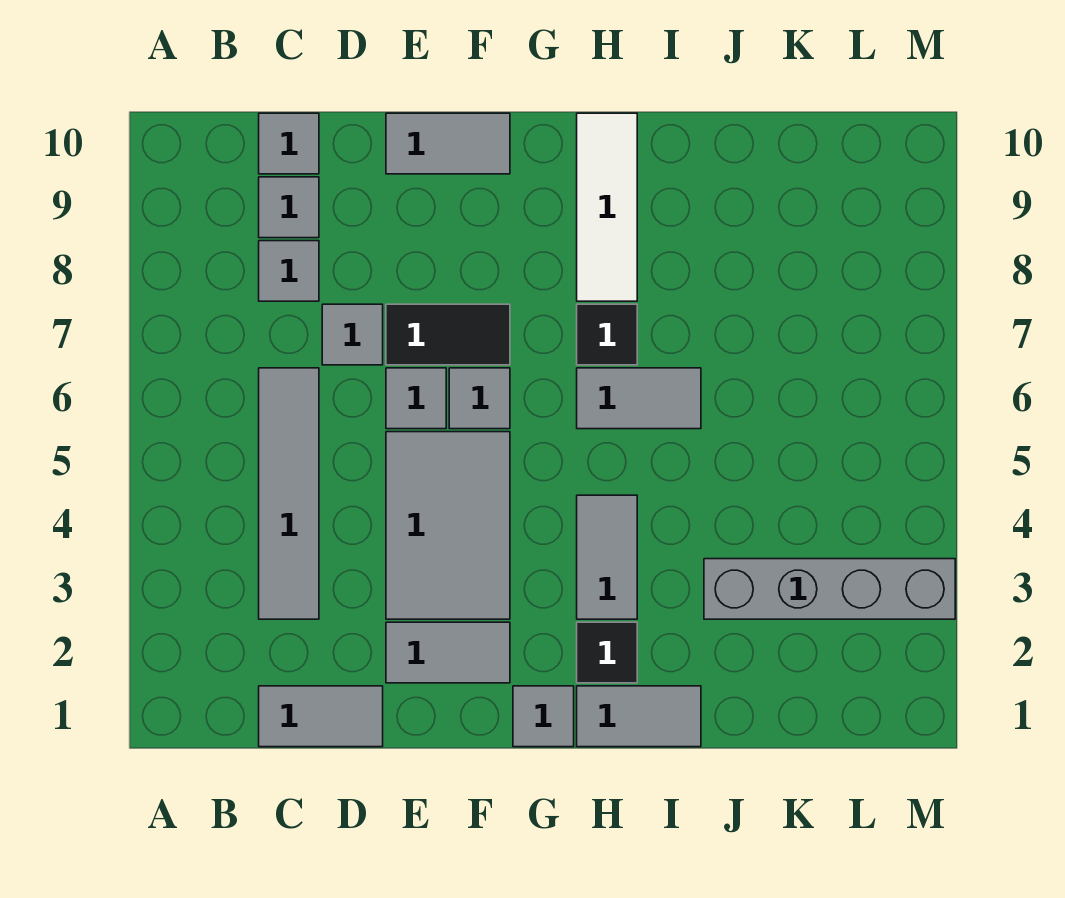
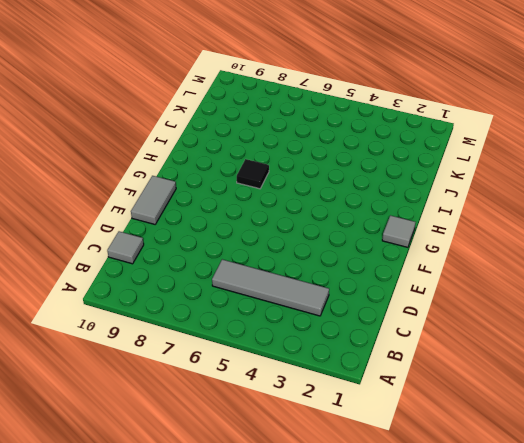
none -> grey 1x2 tile [259,686,383,747]
none -> grey 1x1 tile [259,241,319,301]
none -> grey 1x1 tile [259,177,319,238]

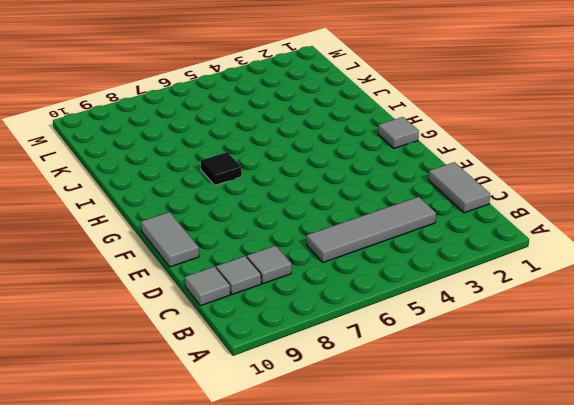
none -> grey 1x1 tile [322,304,383,365]
none -> grey 1x2 tile [386,622,510,683]
none -> grey 2x3 tile [386,432,510,619]

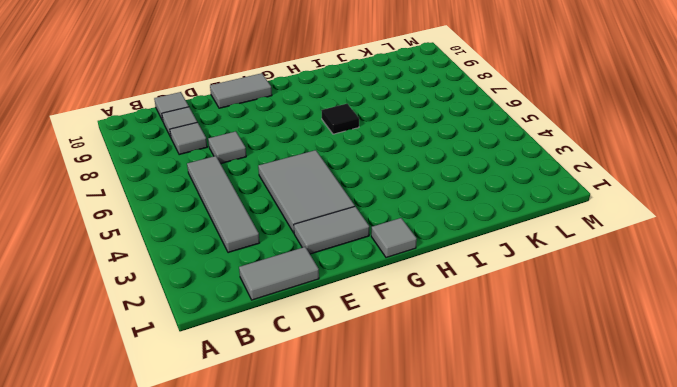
none -> grey 1x1 tile [386,368,446,429]
none -> black 1x2 tile [386,304,510,365]
none -> grey 1x1 tile [449,368,510,429]

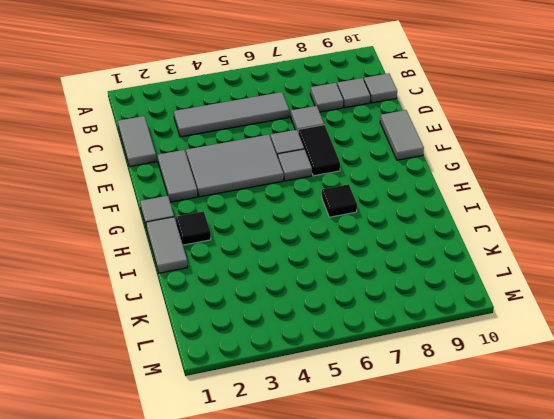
none -> grey 1x2 tile [577,495,637,619]
none -> grey 1x2 tile [577,368,701,429]
none -> white 1x3 tile [577,113,637,301]

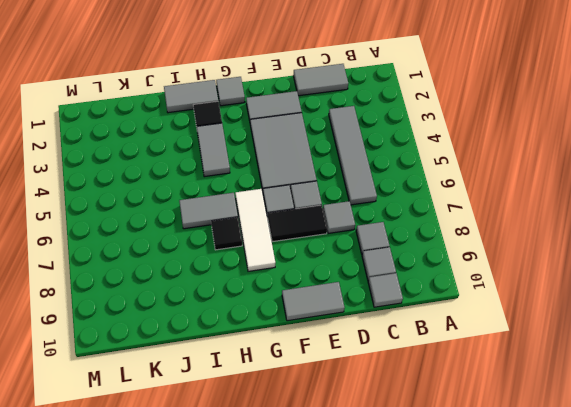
white 1x3 tile [235,189,275,271] -> white 1x3 tile moved to [577,113,637,301]
none -> grey 1x4 brick [704,559,955,619]

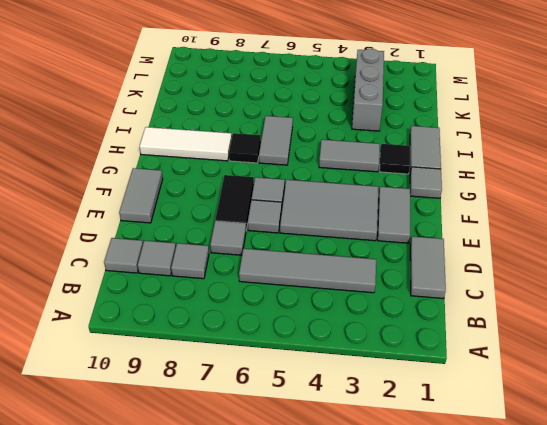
grey 1x3 brick [352,49,384,131] -> grey 1x4 brick [704,559,955,619]

